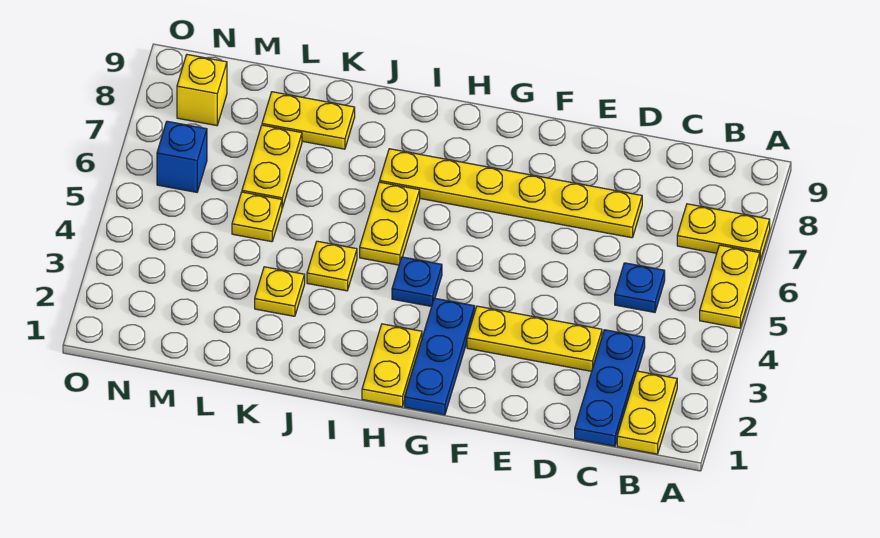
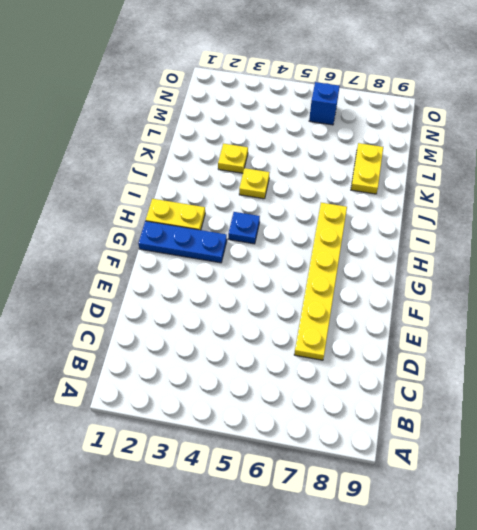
none -> yellow 1x2 plate [700,245,760,328]
none -> yellow 1x2 plate [677,204,770,260]
none -> yellow 1x2 plate [617,371,677,454]

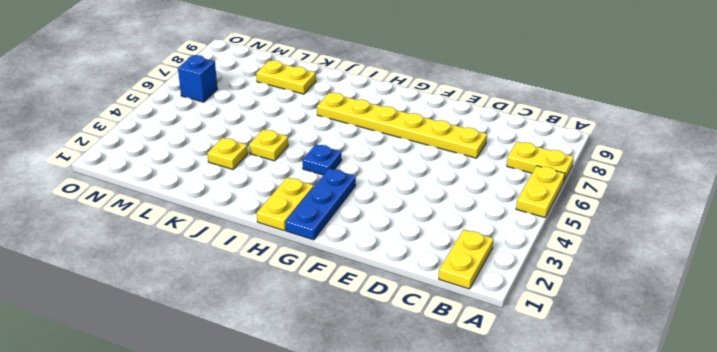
none -> blue 1x3 plate [575,330,645,446]
none -> blue 1x1 plate [615,263,665,312]
none -> yellow 1x3 plate [467,306,602,371]

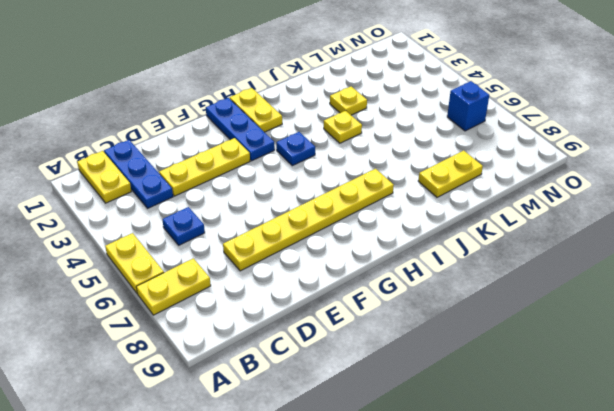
none -> yellow 1x2 plate [360,182,420,265]
none -> yellow 1x1 plate [232,192,282,242]
none -> yellow 1x2 plate [242,125,302,208]

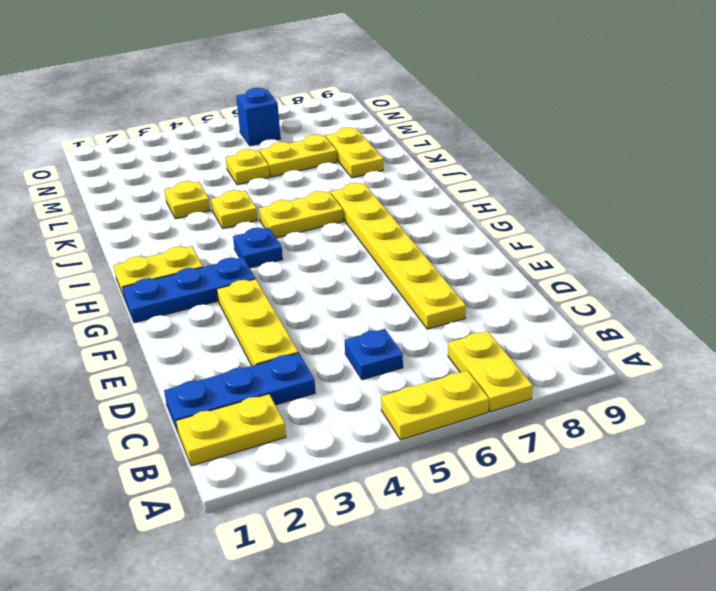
none -> yellow 1x1 brick [177,55,227,126]

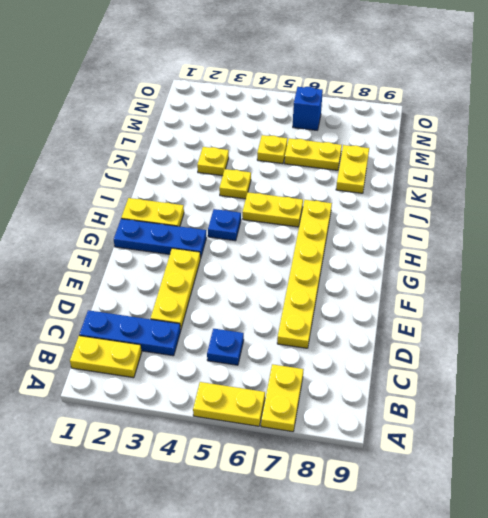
none -> yellow 1x1 brick [177,55,227,126]

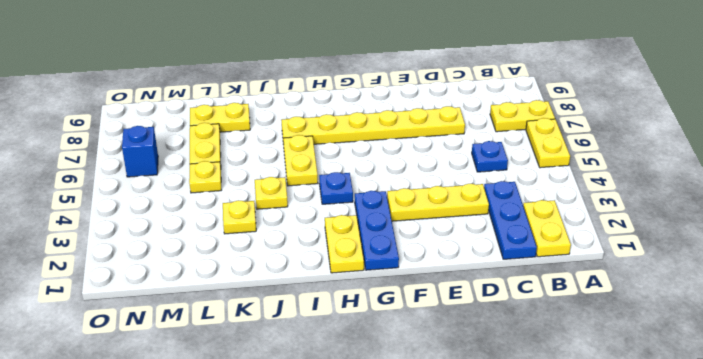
none -> yellow 1x1 brick [177,55,227,126]

